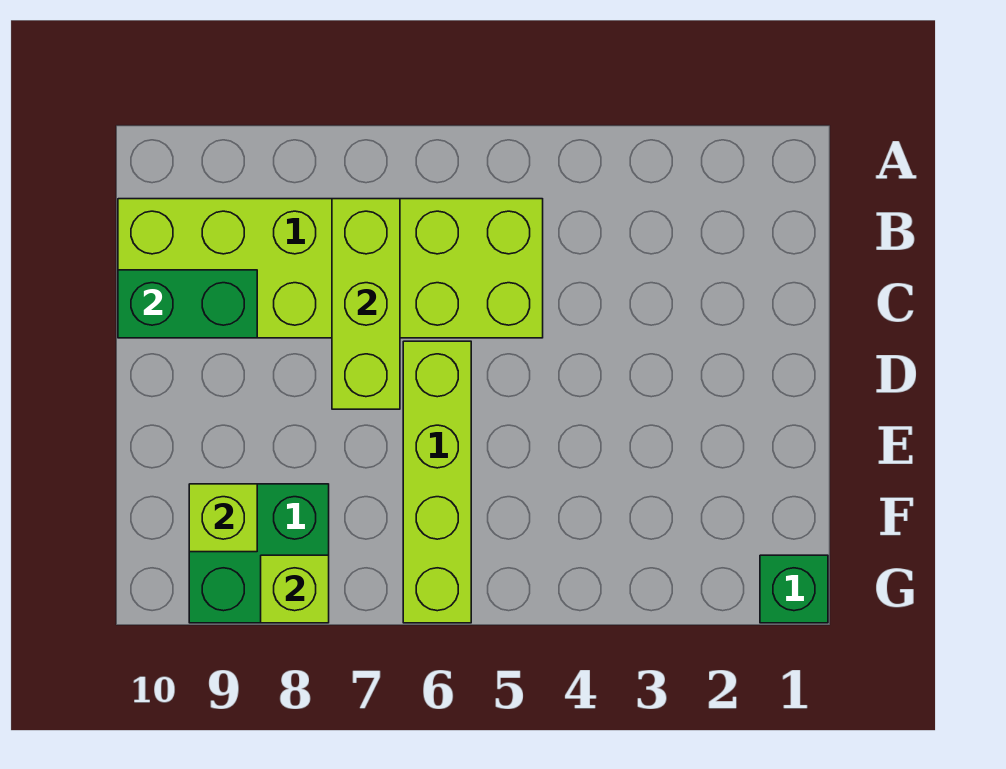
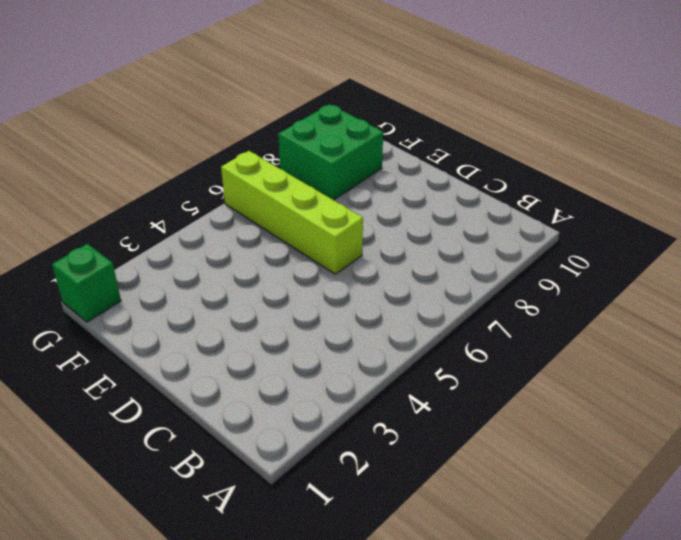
none -> lime 2x6 brick [118,199,543,338]
none -> lime 1x3 brick [332,199,400,409]

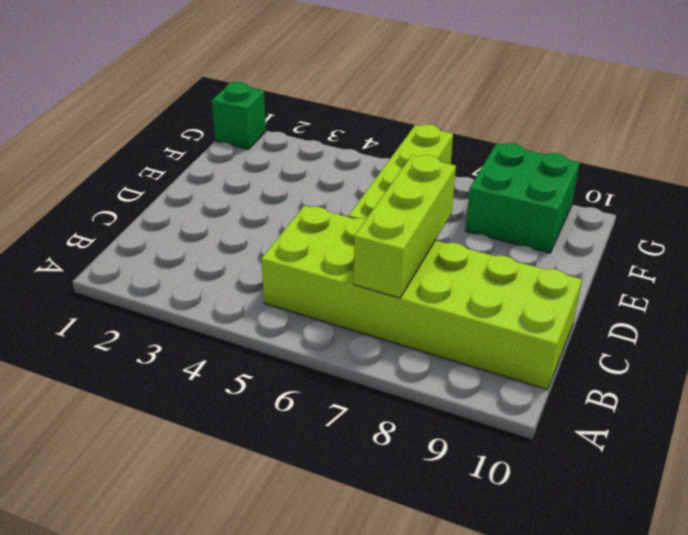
none -> green 1x2 brick [118,270,257,338]
none -> lime 1x1 brick [189,484,257,552]

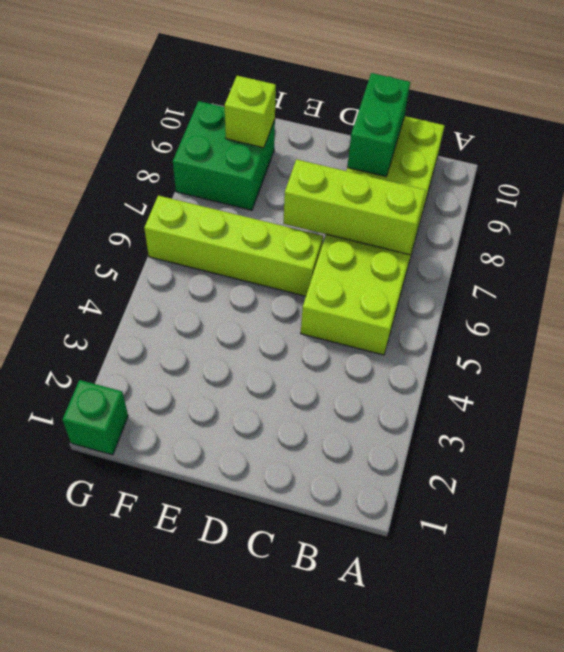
none -> lime 1x1 brick [261,555,329,623]

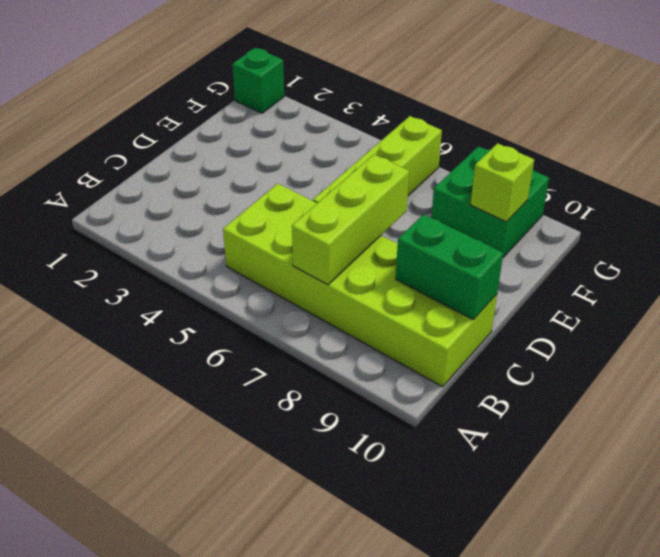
none -> lime 1x1 brick [261,555,329,623]

